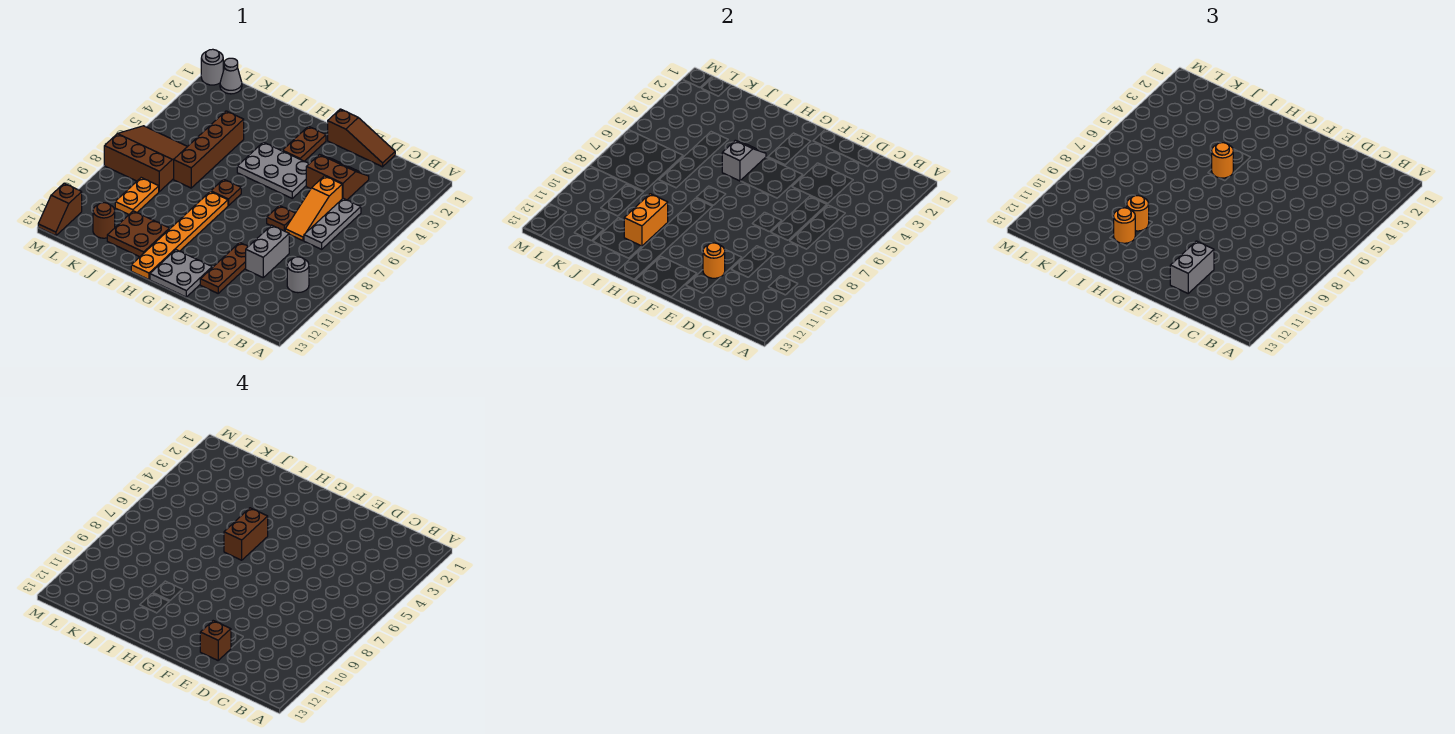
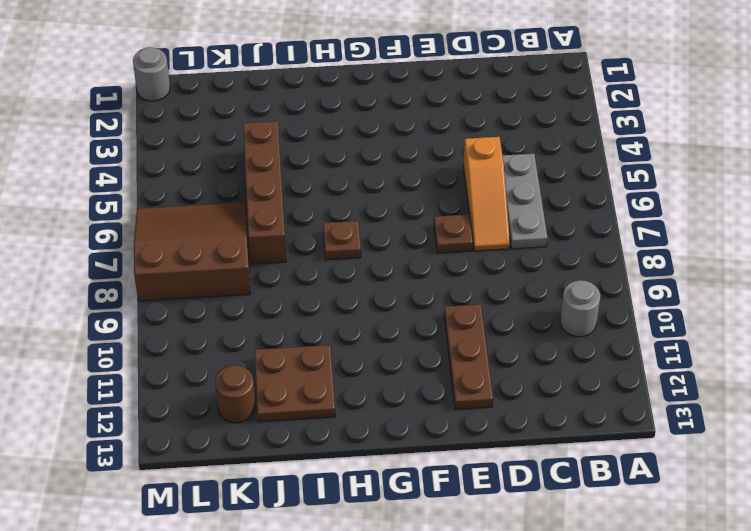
none -> brown 1x3 slope [328,109,395,167]
none -> brown 2x2 slope [306,155,369,200]
none -> grey 1x2 brick [246,225,289,277]
none -> grey 2x3 plate [237,142,309,198]

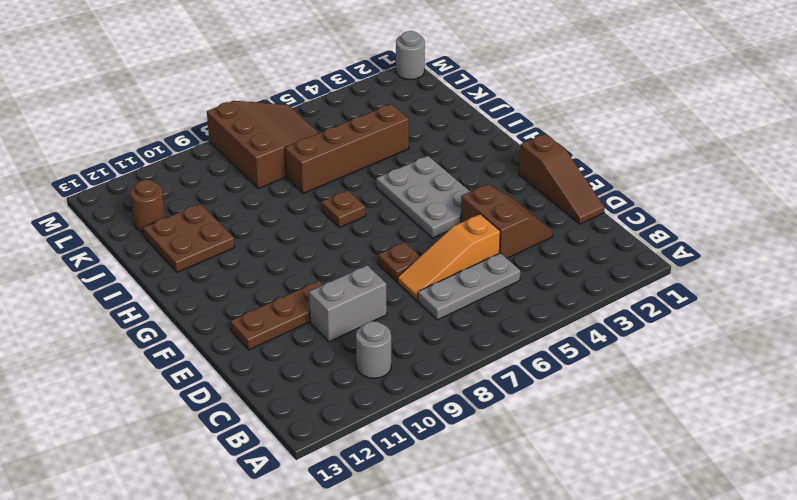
none -> grey 2x2 plate [150,250,212,297]
none -> brown 1x2 plate [282,126,326,161]
none -> orange 1x6 plate [131,192,228,280]
none -> orange 1x2 plate [115,178,159,214]

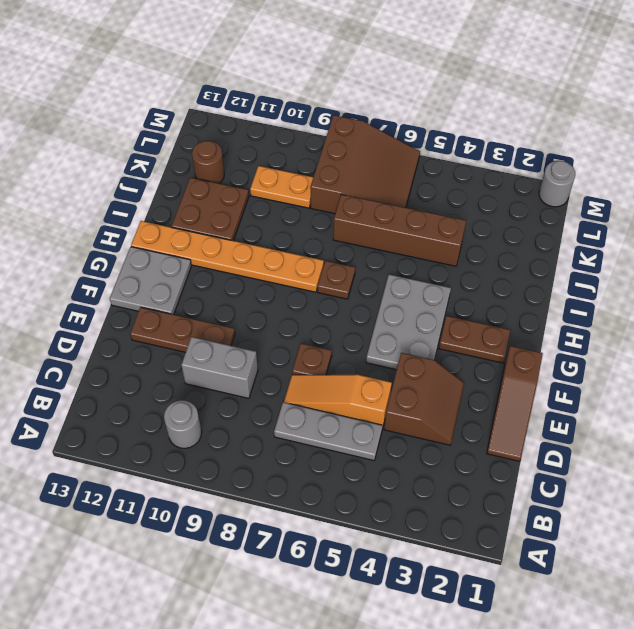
none -> grey 1x1 cone [220,58,242,94]
none -> brown 1x2 slope [38,183,82,236]
none -> orange 1x1 round brick [703,243,725,278]
none -> grey 1x2 slope [722,141,766,181]

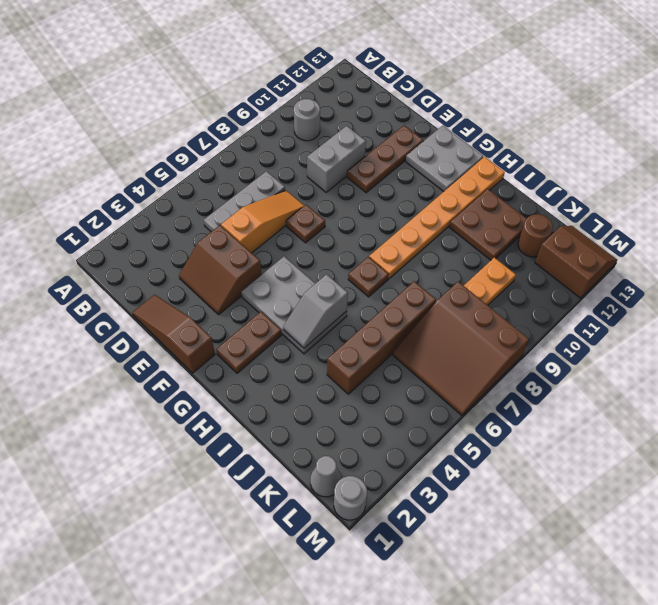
brown 2x2 slope [535,226,617,298] -> brown 1x2 slope [38,183,82,236]
none -> orange 1x1 round brick [703,243,725,278]
none -> orange 1x2 brick [624,194,668,246]
none -> grey 1x2 brick [1170,241,1214,293]
none -> orange 1x1 round brick [1212,143,1233,178]

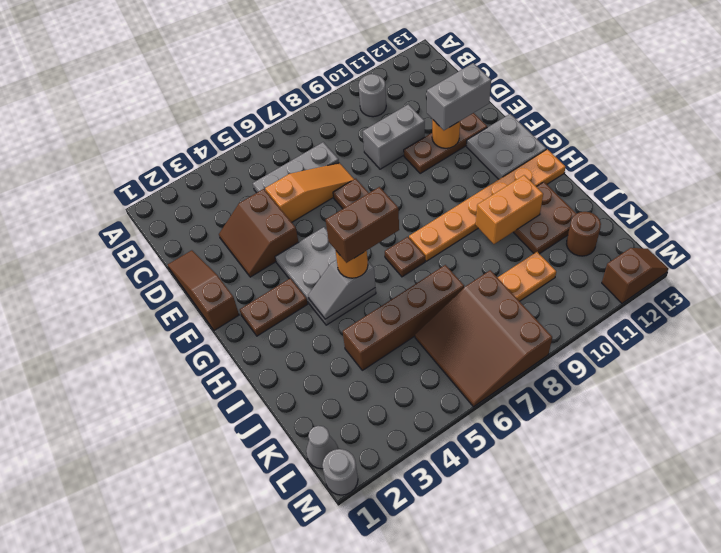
none -> orange 1x1 round brick [1127,196,1149,231]
none -> orange 1x1 round brick [1114,208,1135,243]
none -> brown 1x1 brick [200,621,231,660]

